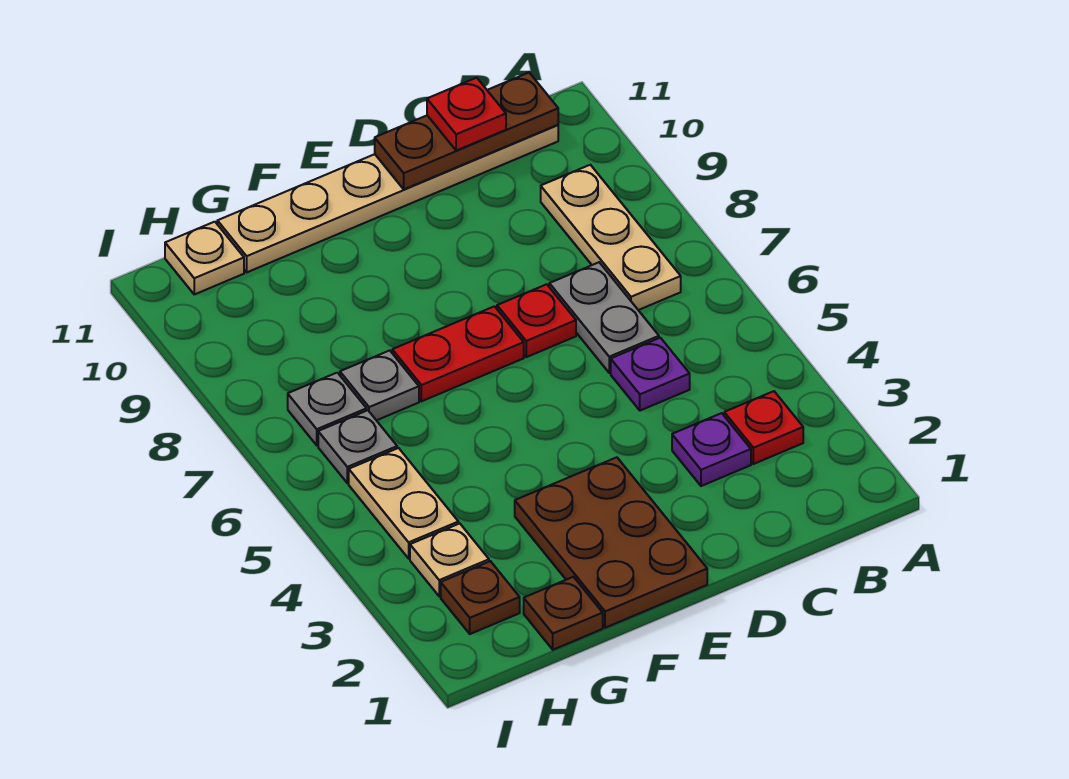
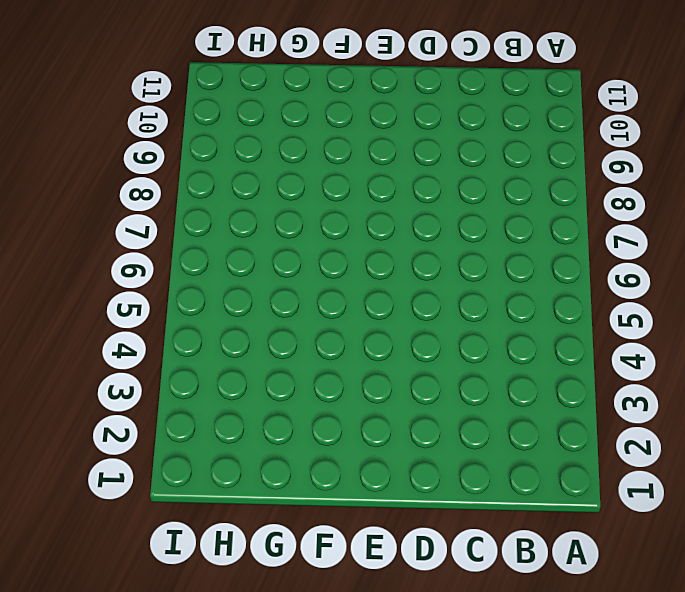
none -> red 1x1 plate [724,391,803,464]
none -> tan 1x3 plate [541,165,681,310]
none -> tan 1x6 plate [217,125,558,272]

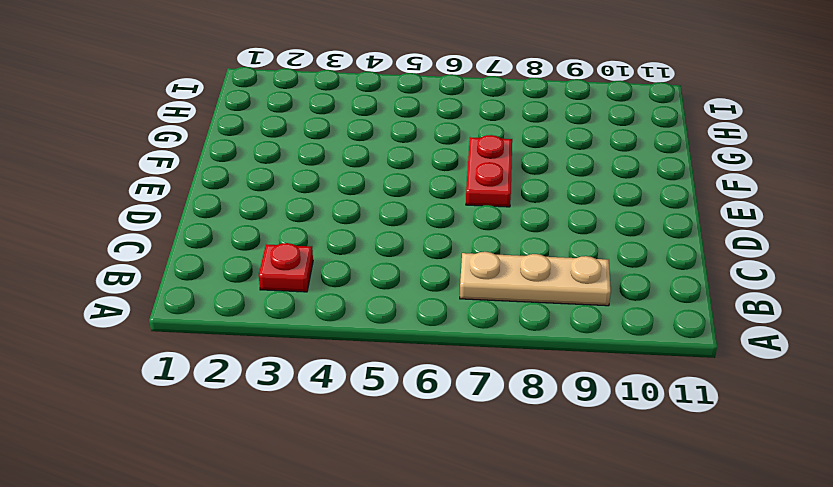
none -> tan 1x6 plate [217,125,558,272]
none -> purple 1x1 plate [672,413,751,486]
none -> purple 1x1 plate [611,338,690,411]

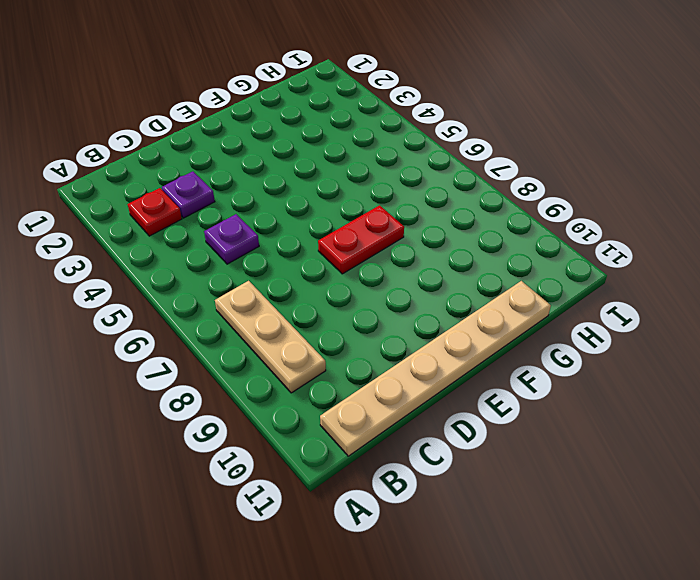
none -> grey 1x2 plate [549,262,659,373]
none -> red 1x1 plate [497,284,576,357]
none -> brown 2x3 plate [515,457,707,628]

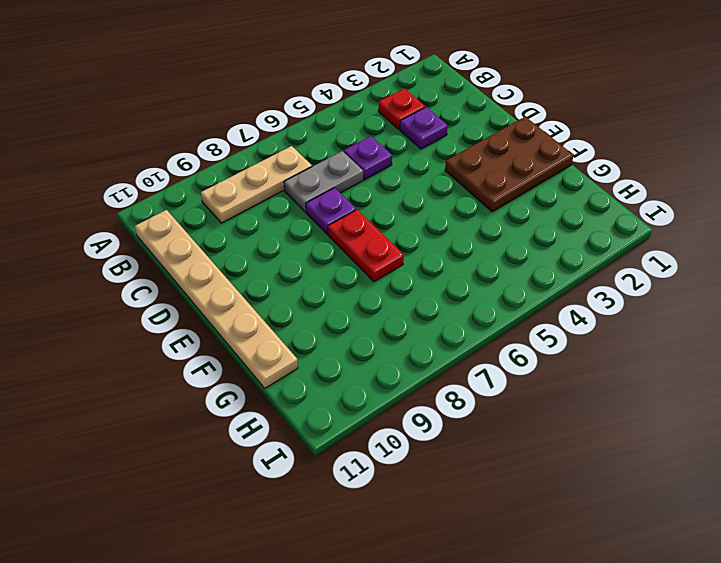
purple 1x1 plate [306,188,356,234] -> red 1x1 plate [497,284,576,357]
none -> brown 1x1 plate [524,577,603,650]
none -> grey 1x1 plate [340,350,419,420]
none -> brown 1x1 plate [441,561,520,634]

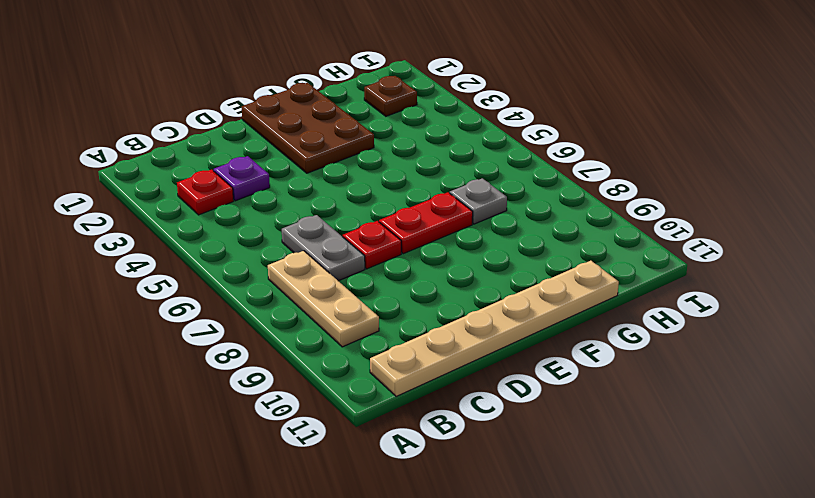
none -> purple 1x1 plate [611,338,690,411]
none -> brown 1x1 plate [524,577,603,650]
none -> tan 1x1 plate [410,523,489,596]

